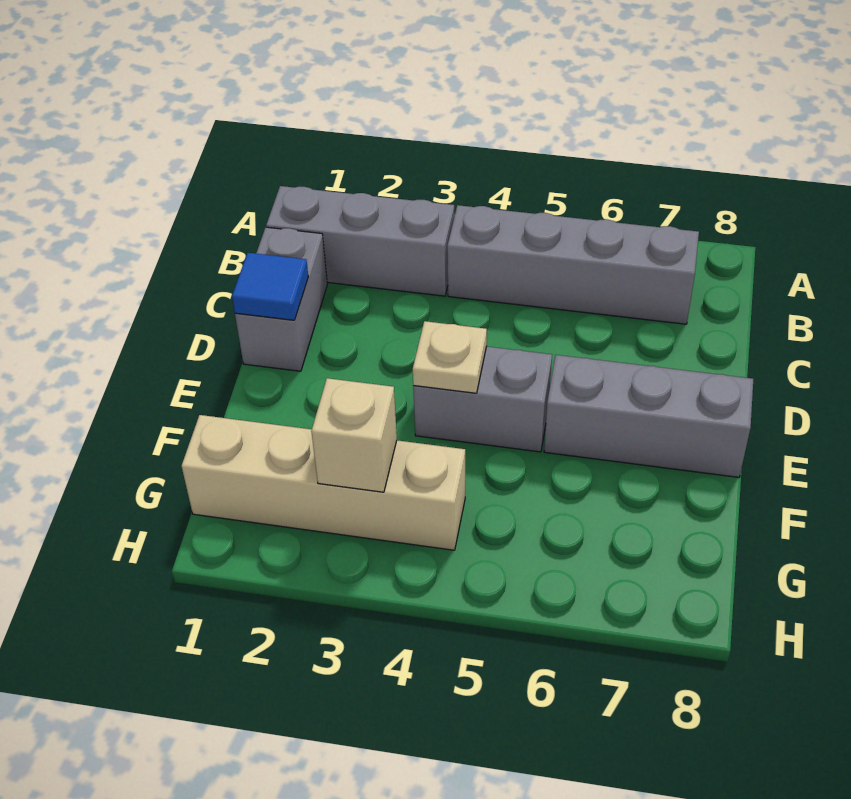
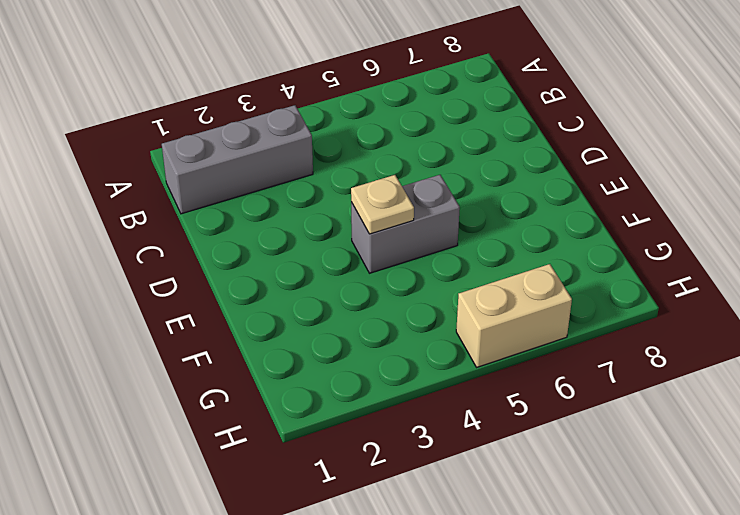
tan 1x2 brick [456,264,572,367] -> none
none -> grey 1x4 brick [447,205,699,324]
none -> grey 1x2 brick [235,227,327,371]

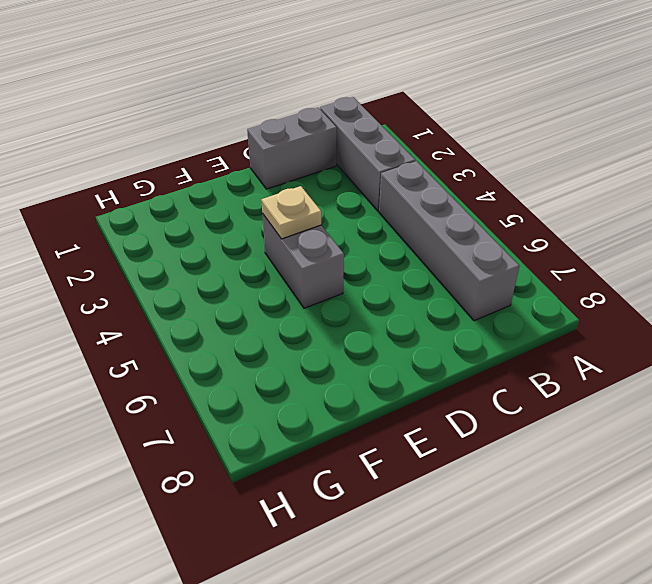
none -> grey 1x3 brick [544,355,753,477]
none -> tan 1x4 brick [182,415,465,550]

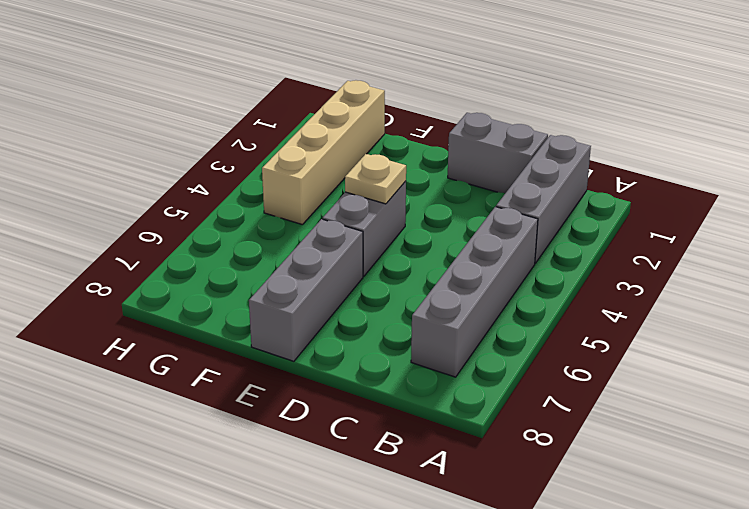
none -> blue 1x1 tile [232,253,308,320]
none -> tan 1x1 brick [311,378,397,492]

